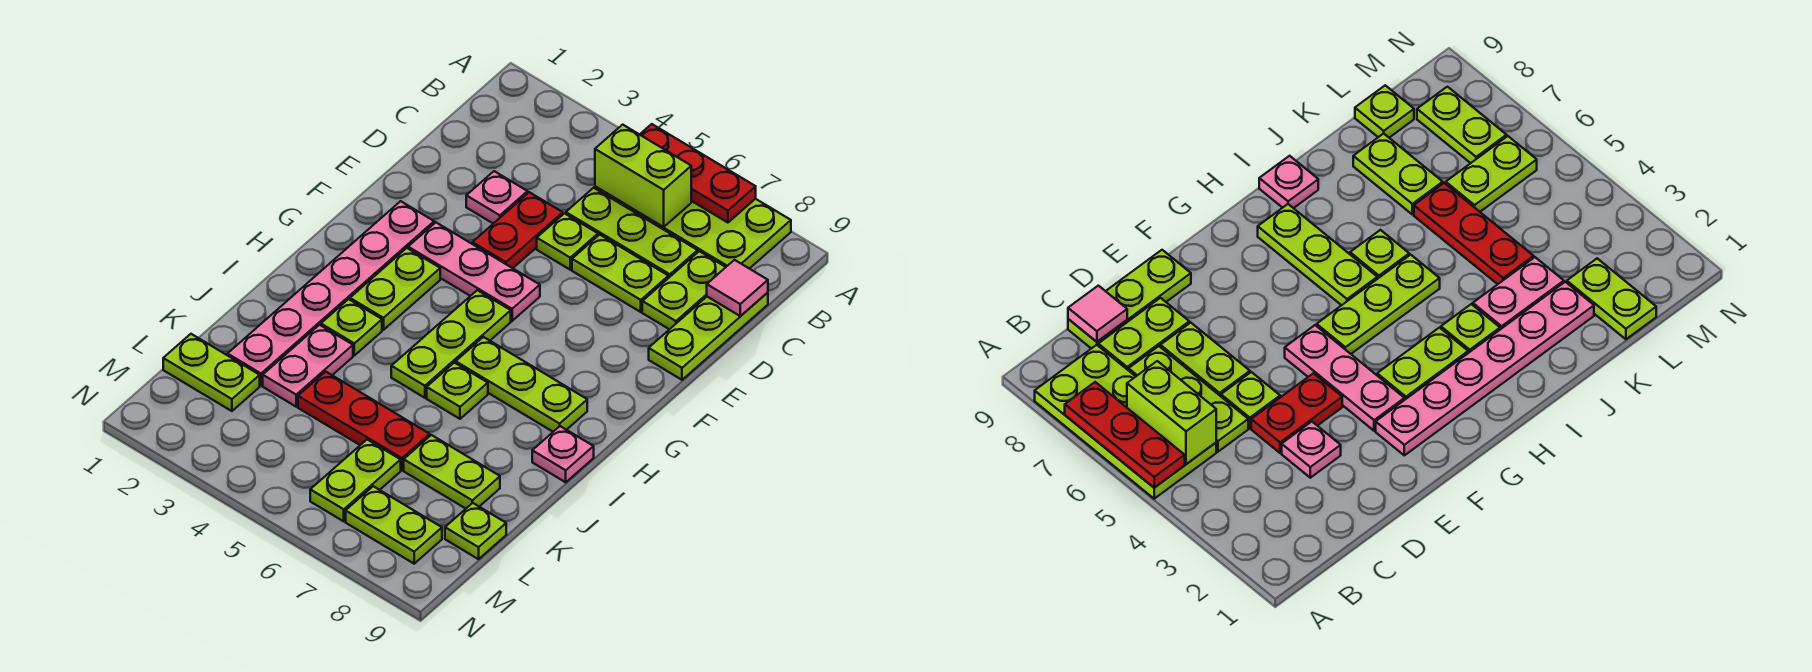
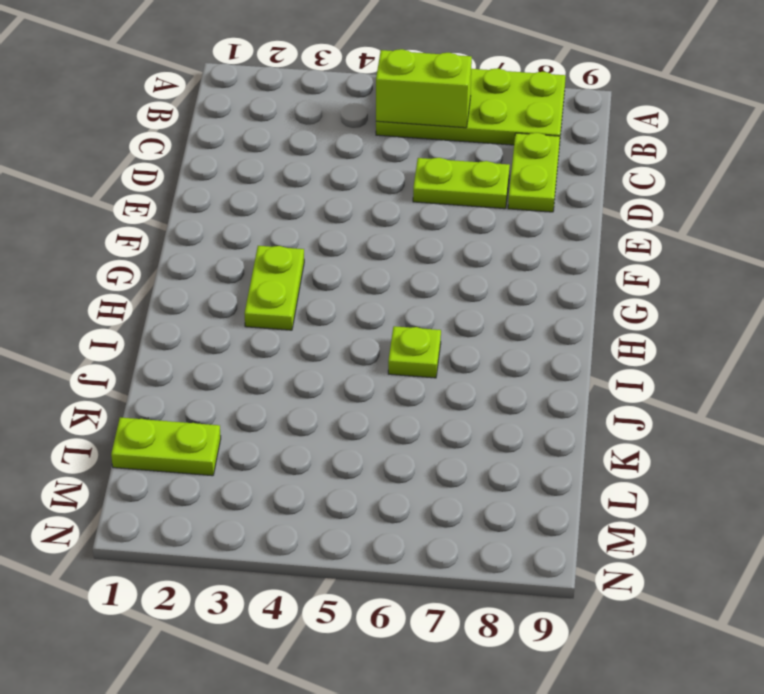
none -> lime 1x3 plate [566,188,698,278]
none -> lime 1x3 plate [649,292,768,380]
none -> pink 1x1 plate [466,171,528,224]

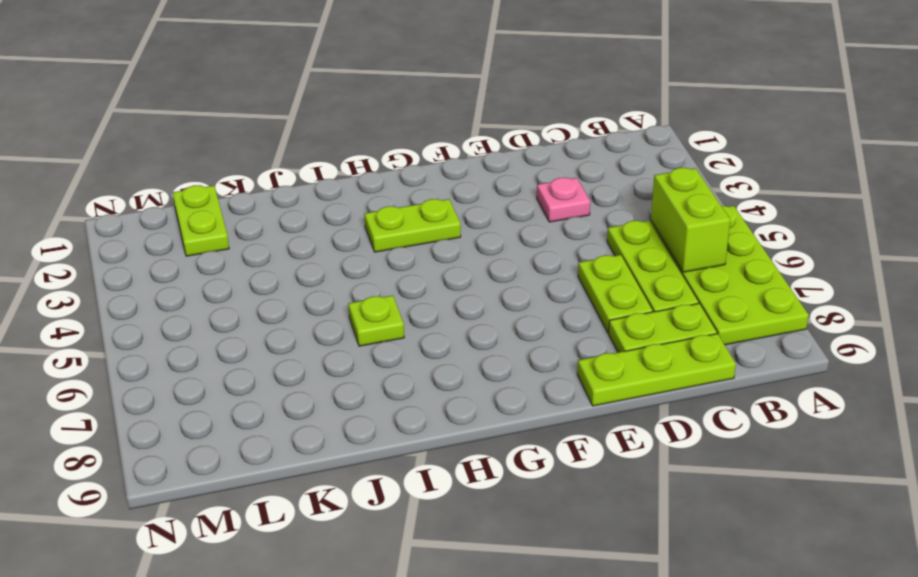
none -> red 1x2 plate [472,192,563,268]
none -> lime 1x1 plate [537,213,598,270]
none -> pink 1x6 plate [228,201,434,385]

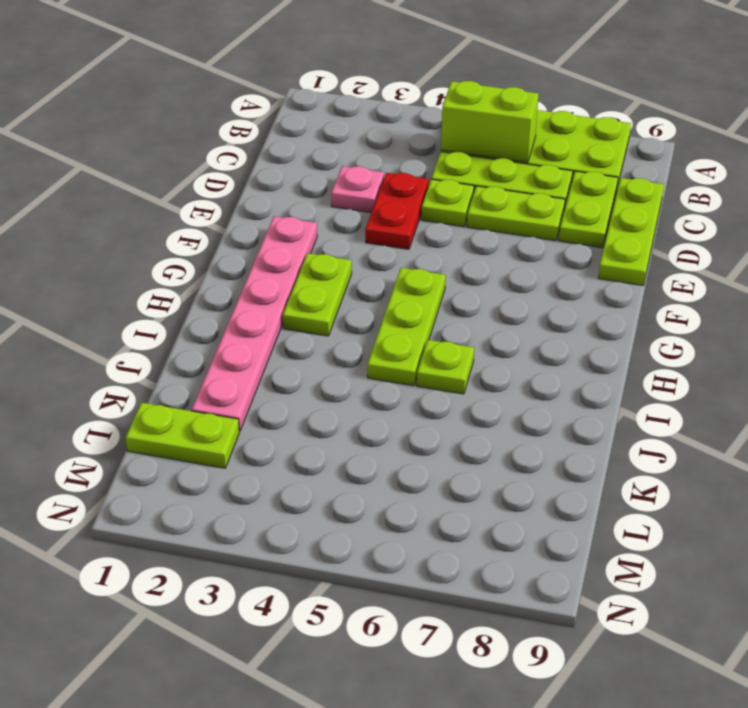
none -> pink 1x3 plate [408,223,540,321]
none -> lime 1x3 plate [456,337,587,432]
none -> lime 1x1 plate [321,299,382,355]

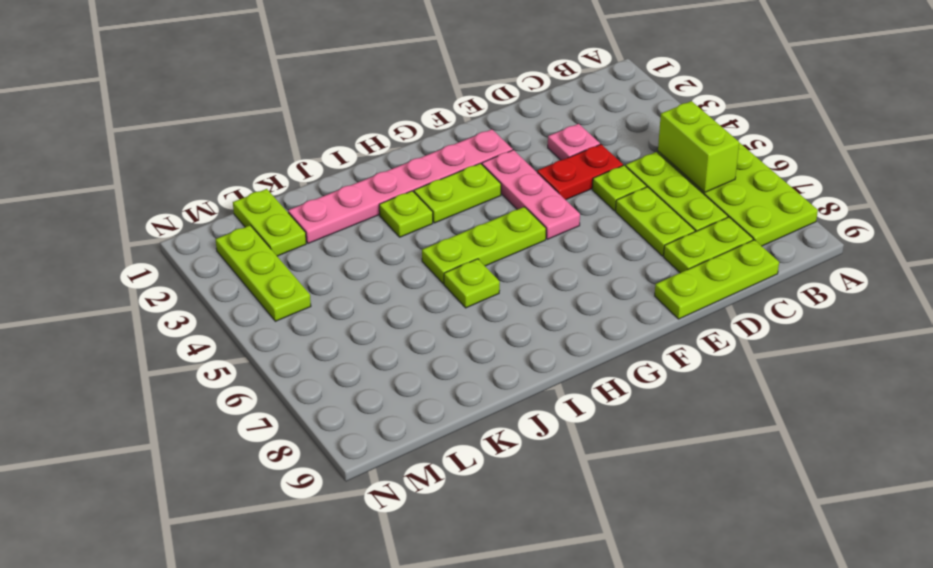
lime 1x3 plate [216,225,311,321] -> lime 1x3 plate moved to [456,337,587,432]
none -> pink 1x1 plate [532,426,594,482]
none -> pink 1x2 plate [263,325,353,407]
none -> red 1x3 plate [298,372,430,470]

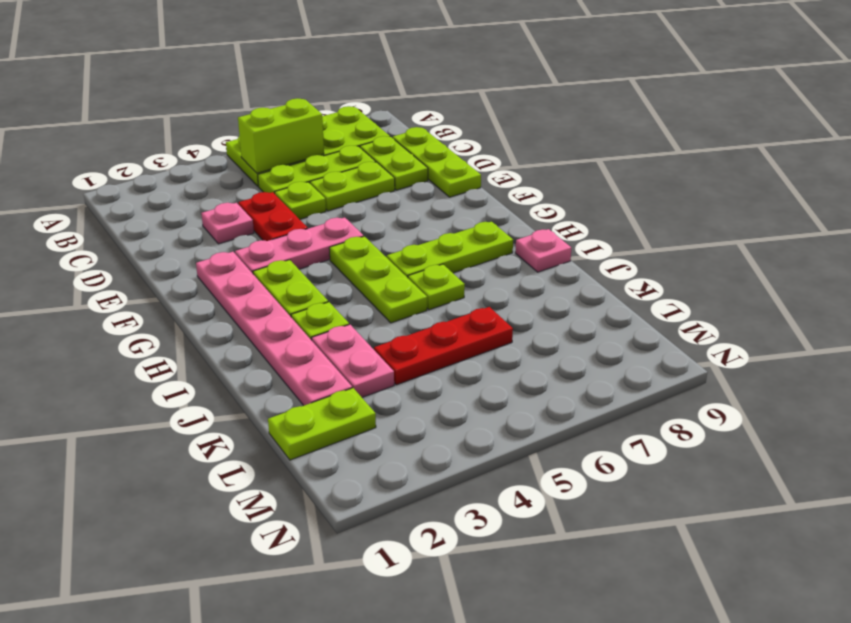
none -> lime 1x2 plate [404,435,500,509]
none -> lime 1x2 plate [310,440,401,521]
none -> lime 1x1 plate [445,503,506,559]

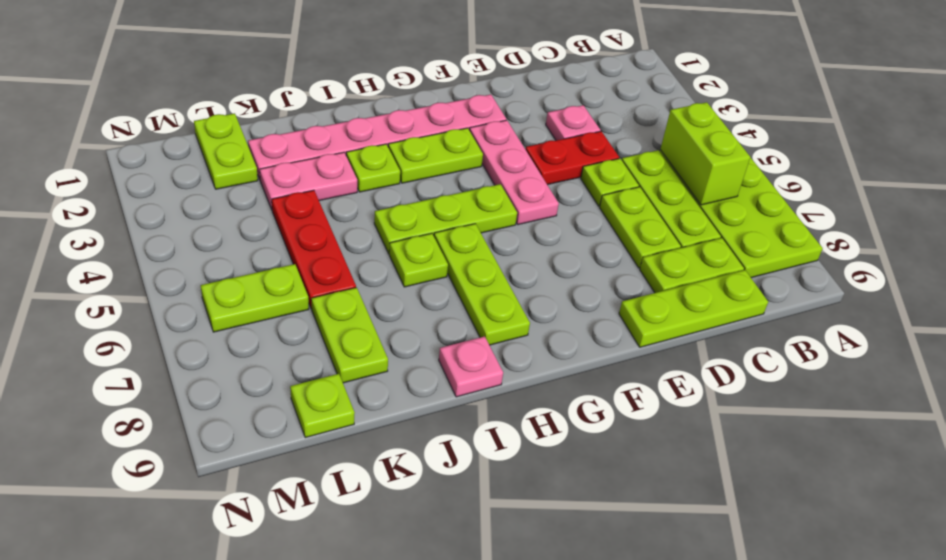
none -> lime 1x2 plate [346,486,442,564]
none -> red 1x3 plate [640,124,756,223]
none -> pink 1x1 tile [707,260,768,316]

